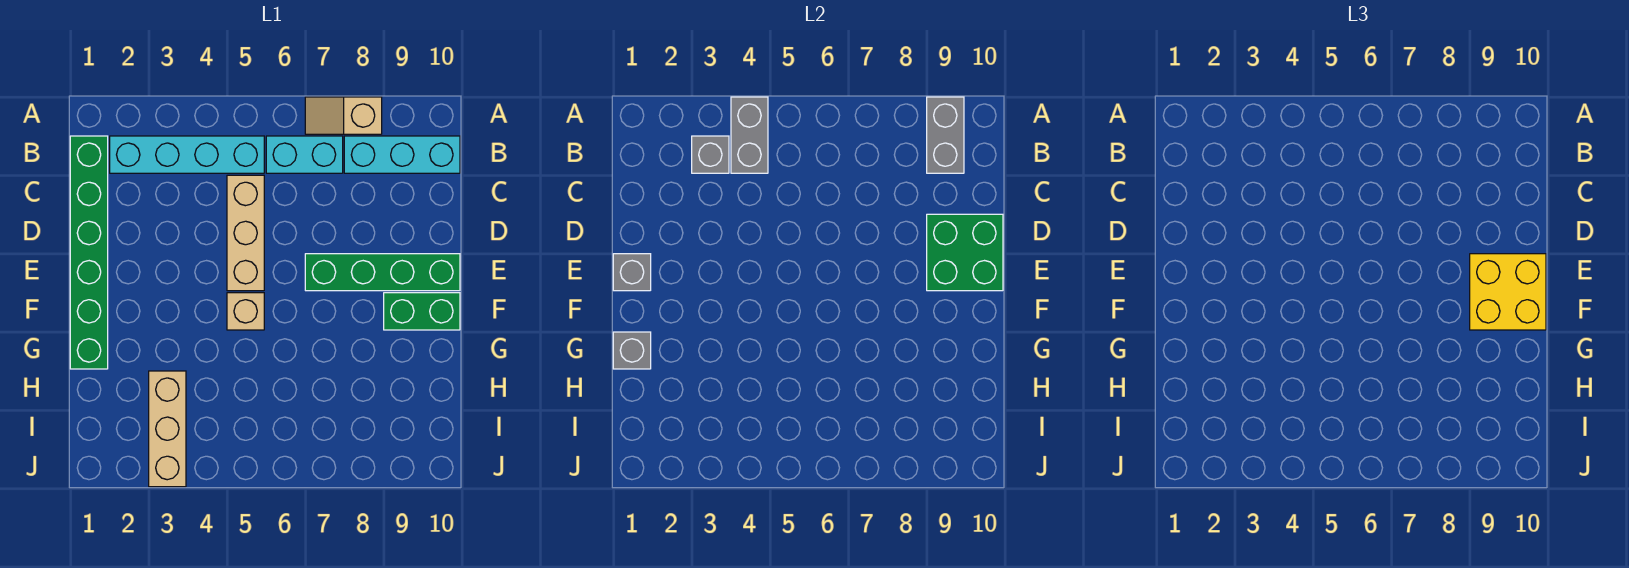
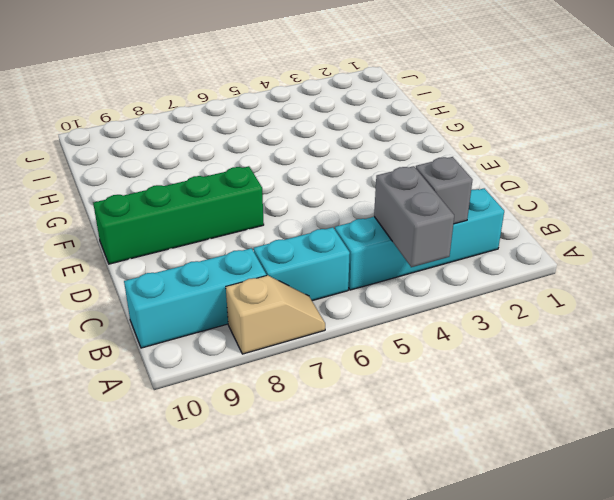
none -> green 1x6 brick [70,136,108,369]
none -> tan 1x3 brick [227,175,264,291]
none -> tan 1x1 brick [227,293,264,330]

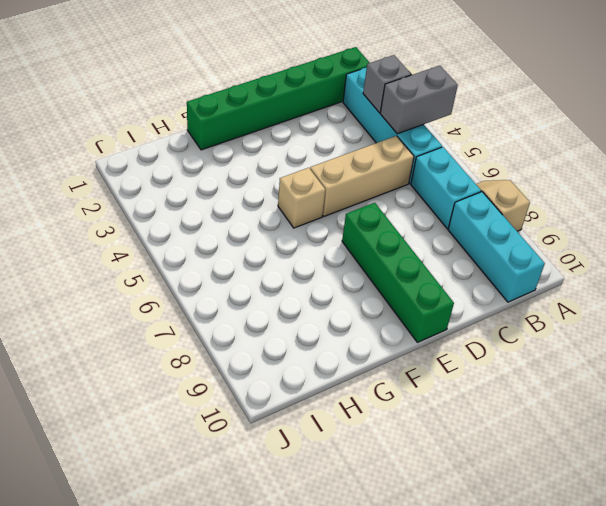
none -> green 1x2 brick [384,293,460,330]
none -> tan 1x3 brick [149,371,186,487]
none -> grey 1x2 brick [927,97,964,173]

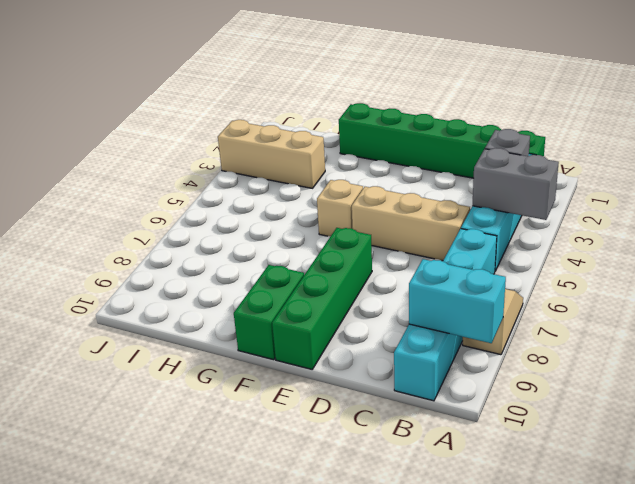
cyan 1x2 brick [409,259,506,343] -> grey 1x2 brick [927,97,964,173]
none -> green 2x2 brick [927,214,1003,291]
none -> grey 1x1 brick [613,254,651,291]
none -> grey 1x1 brick [613,332,651,369]

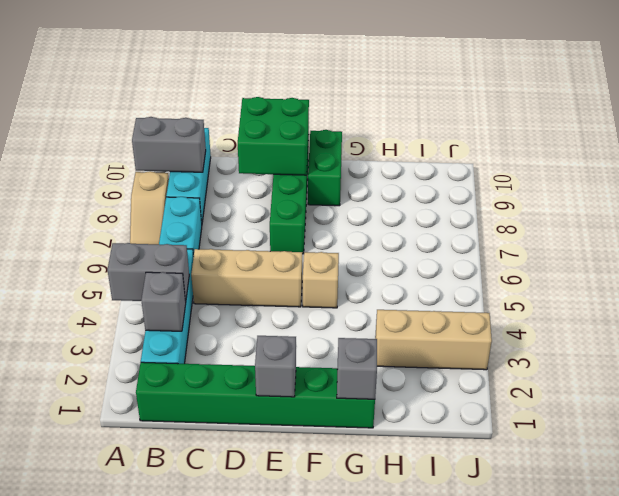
none -> yellow 2x2 brick [1470,254,1546,330]

